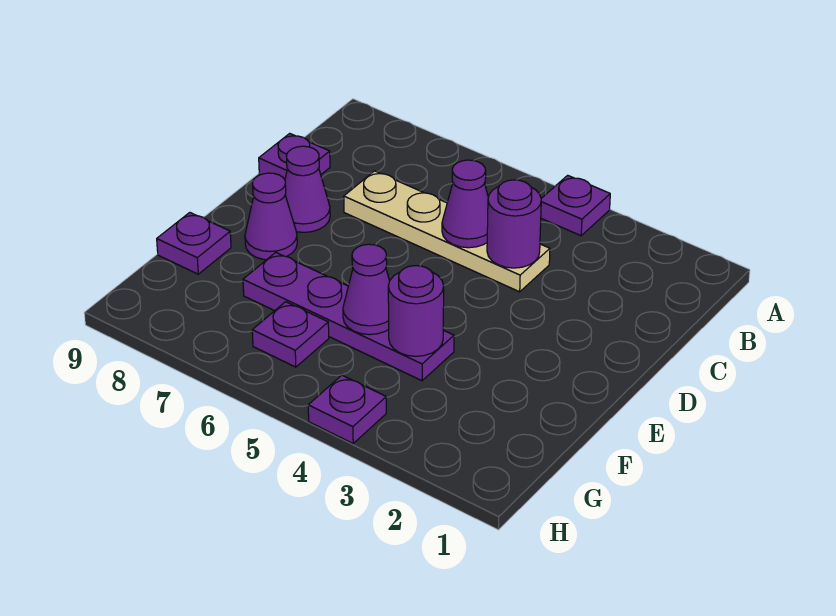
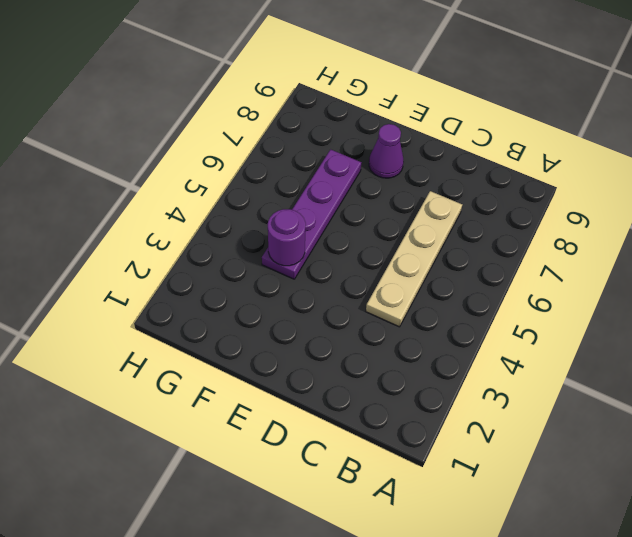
none -> purple 1x1 plate [541,175,610,236]
none -> purple 1x1 plate [259,133,330,180]
none -> purple 1x1 cone [285,146,330,232]

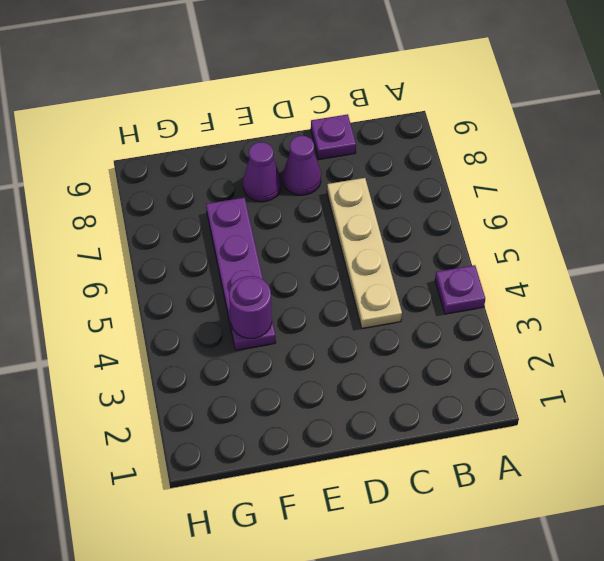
none -> purple 1x1 plate [157,213,231,274]
none -> purple 1x1 plate [252,302,329,367]
none -> purple 1x1 plate [308,375,386,443]

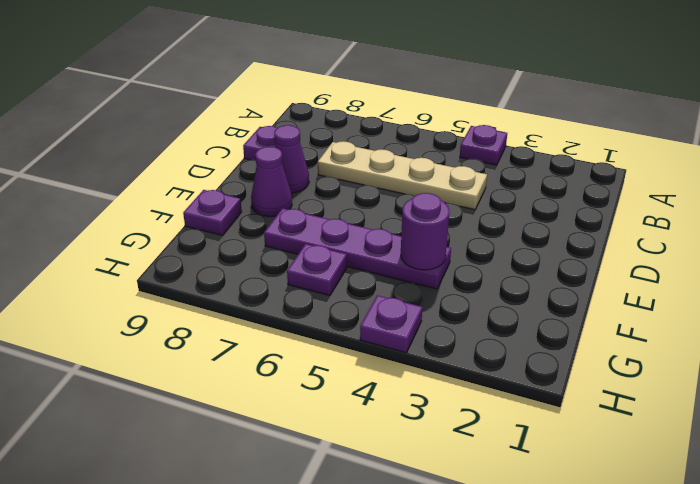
none -> purple 1x1 round brick [487,180,541,268]
none -> purple 1x1 cone [442,160,488,248]
none -> purple 1x1 cone [343,244,390,335]

